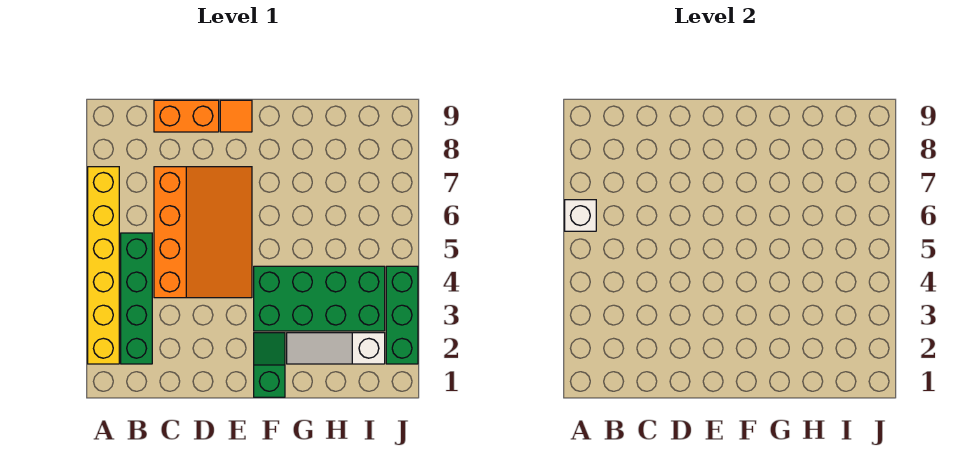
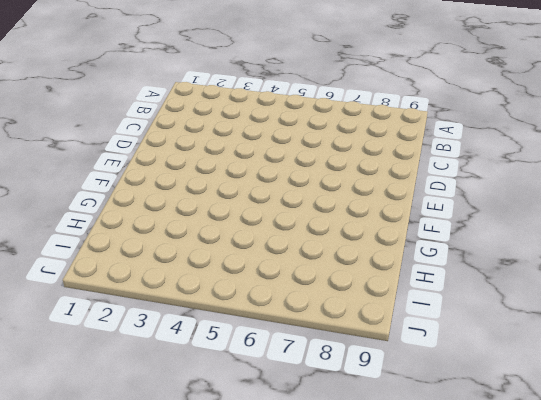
none -> yellow 1x6 brick [88,167,119,364]
none -> green 1x4 brick [121,233,152,364]

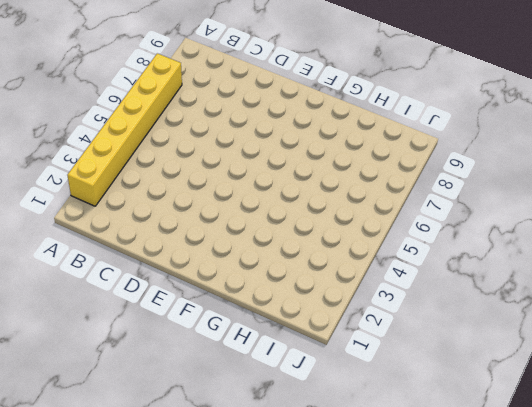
none -> green 1x4 brick [121,233,152,364]
none -> orange 3x4 slope [154,167,252,298]

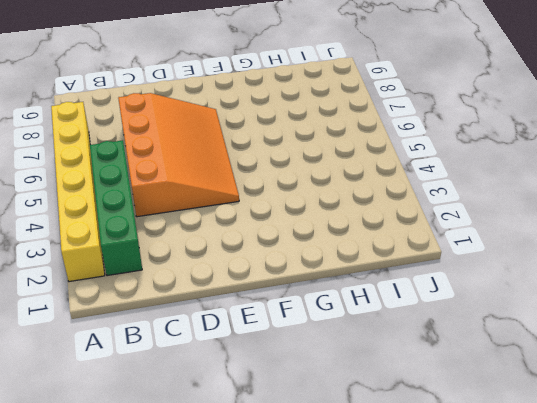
none -> orange 1x2 brick [154,100,219,132]
none -> orange 1x1 tile [220,100,252,132]

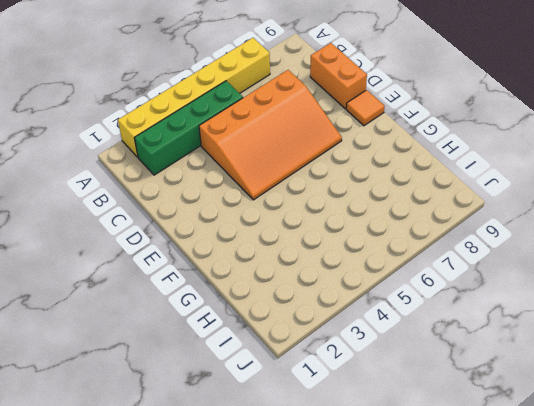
none -> green 1x2 slope [254,333,285,397]
none -> green 2x4 brick [254,266,385,331]

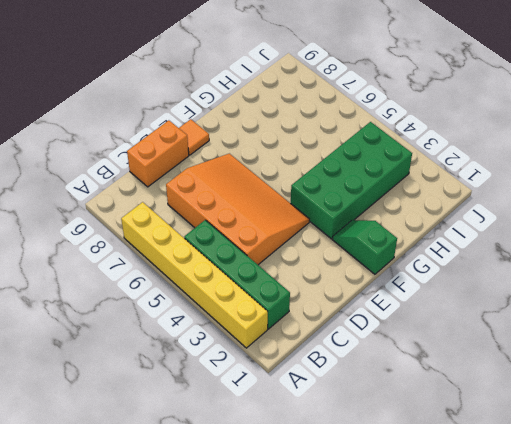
none -> white 1x3 slope [287,333,385,364]
none -> green 1x3 brick [386,266,418,364]

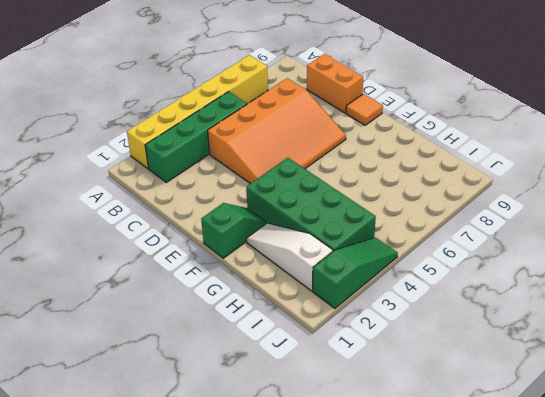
green 1x3 slope [313,237,398,308] -> green 1x3 brick [386,266,418,364]
none -> white 1x1 brick [565,200,596,231]

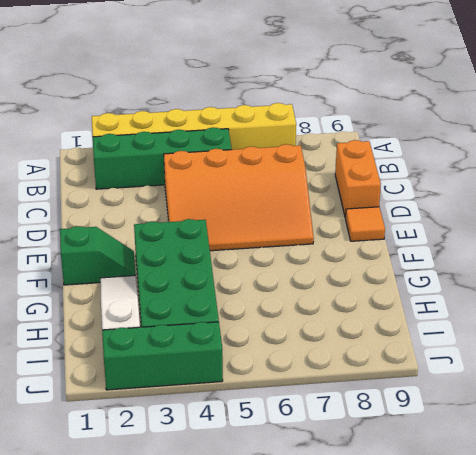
none -> white 1x1 brick [565,200,596,231]

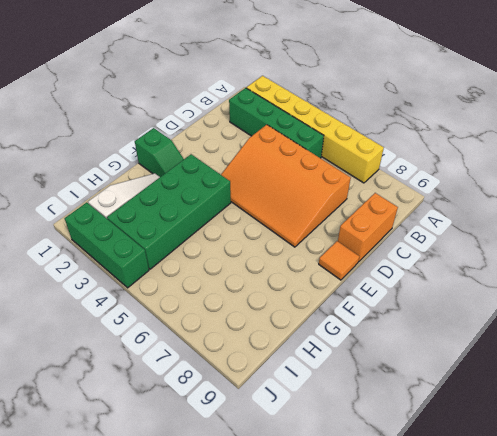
none -> white 1x1 brick [565,200,596,231]

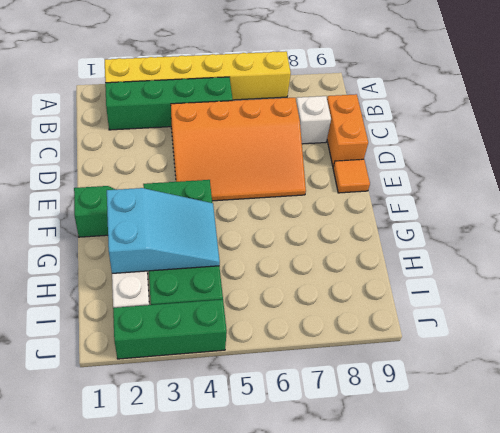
white 1x1 brick [296,96,331,144] -> white 1x1 brick moved to [565,200,596,231]
cyan 2x3 slope [107,188,220,273] -> none

